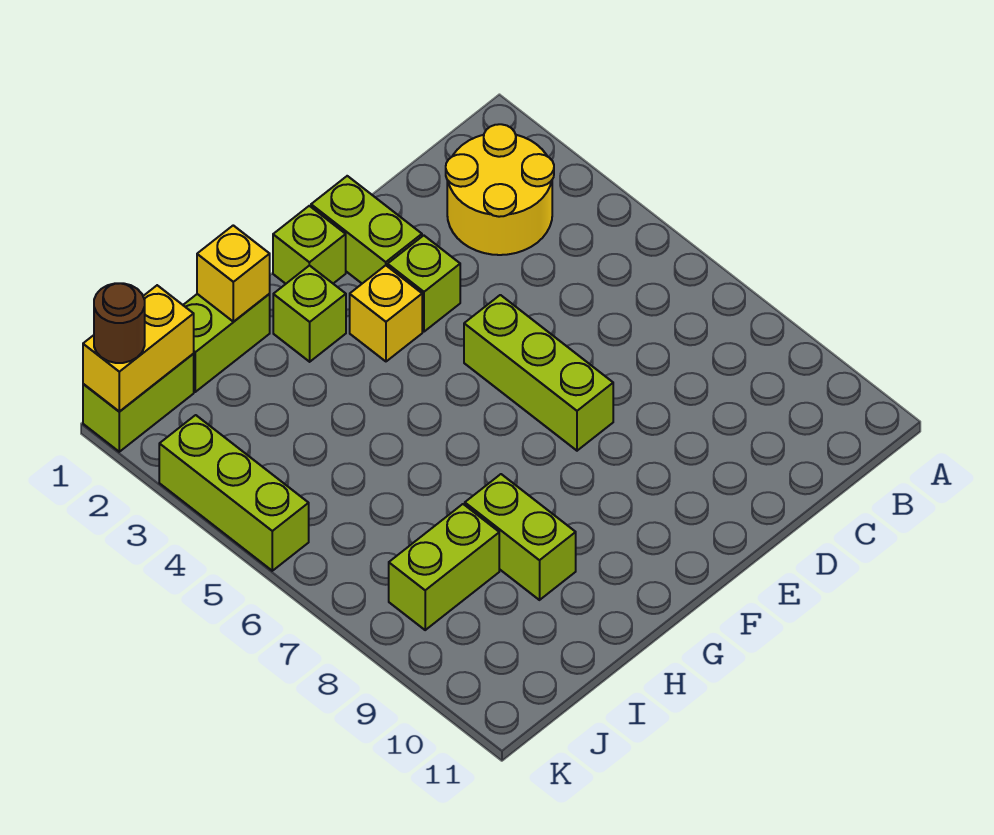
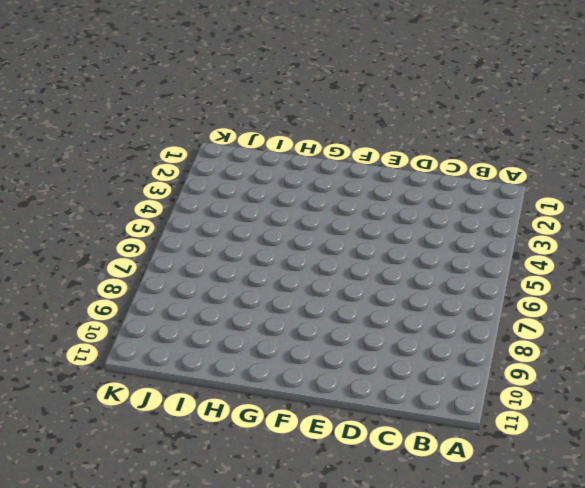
none -> yellow 2x2 round brick [446,124,554,255]
none -> lime 1x2 brick [311,176,422,283]
none -> lime 1x1 brick [388,235,460,332]

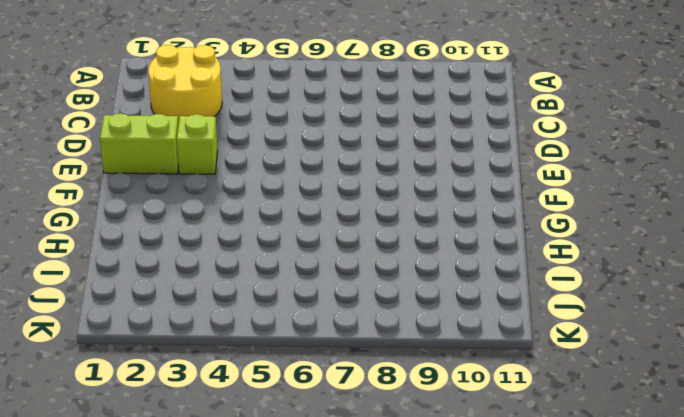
none -> lime 1x3 brick [464,295,613,451]
none -> lime 1x1 brick [273,206,346,284]
none -> yellow 1x1 brick [350,265,422,361]

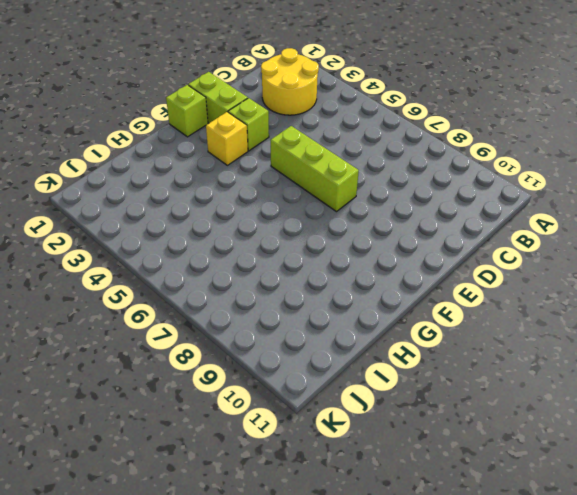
none -> lime 1x1 brick [273,265,346,362]
none -> lime 1x2 brick [183,294,270,392]
none -> lime 1x2 brick [465,474,576,600]

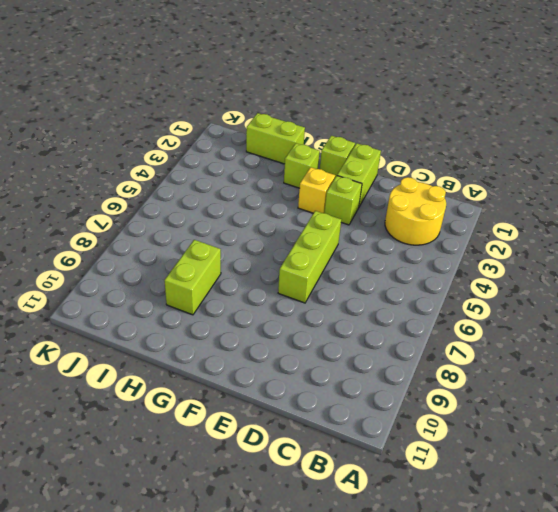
none -> lime 1x2 brick [389,504,499,630]
none -> lime 1x2 brick [83,354,194,452]
none -> lime 1x3 brick [159,415,309,571]

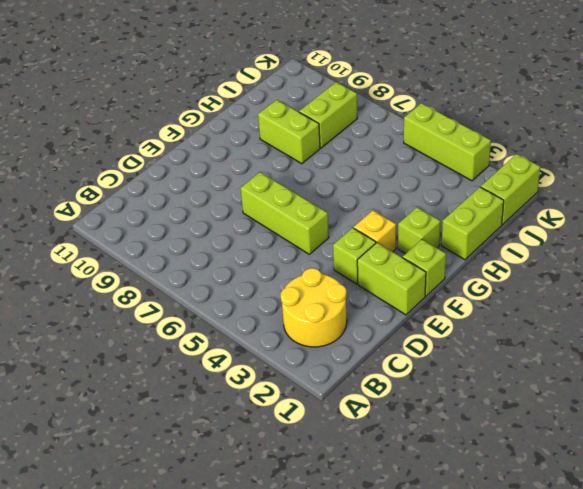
none -> yellow 1x1 brick [197,225,270,322]
none -> yellow 1x2 brick [83,285,194,412]
none -> brown 1x1 round brick [94,283,145,363]

